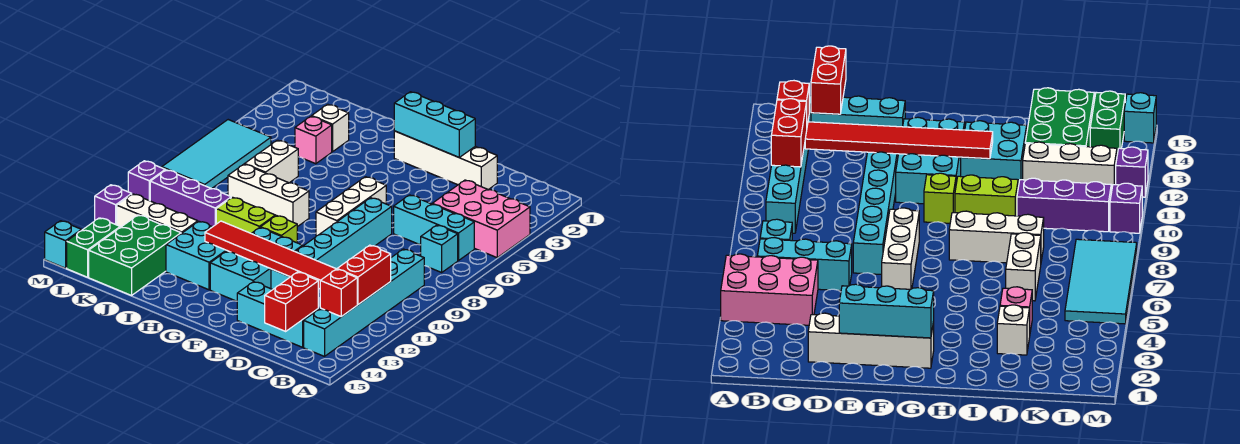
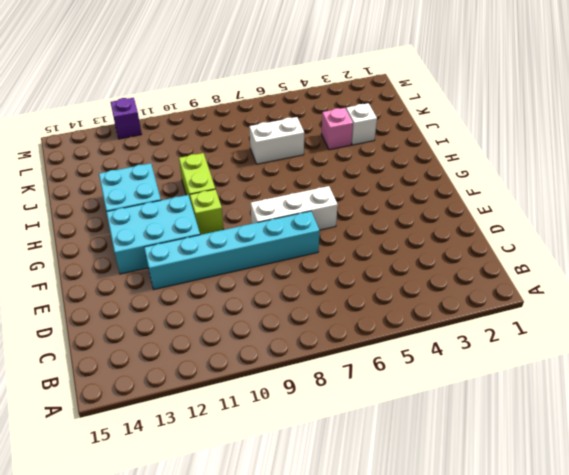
none -> pink 2x3 brick [432,180,530,258]
none -> cyan 1x3 brick [394,195,474,261]
none -> cyan 1x1 brick [421,225,458,272]

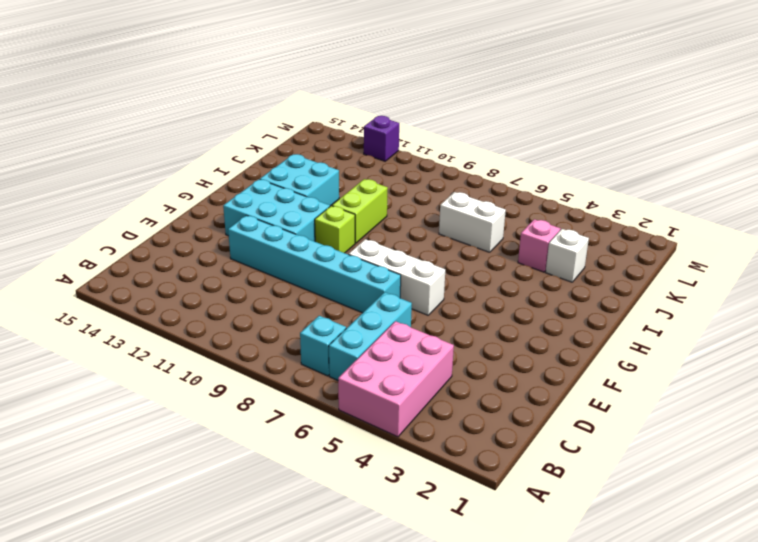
none -> cyan 1x6 brick [304,249,424,356]
none -> cyan 1x3 brick [237,282,318,347]
none -> white 1x4 brick [394,131,497,190]

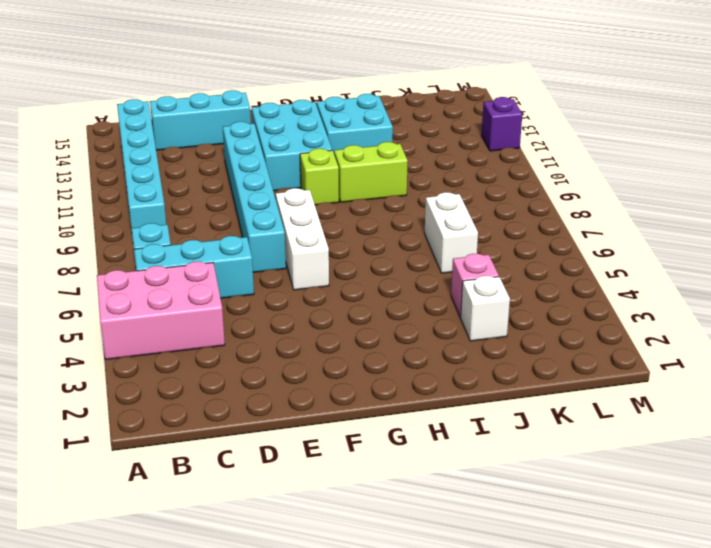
none -> white 1x4 brick [394,131,497,190]
none -> white 1x3 brick [228,164,309,227]
none -> purple 1x3 brick [150,170,231,227]

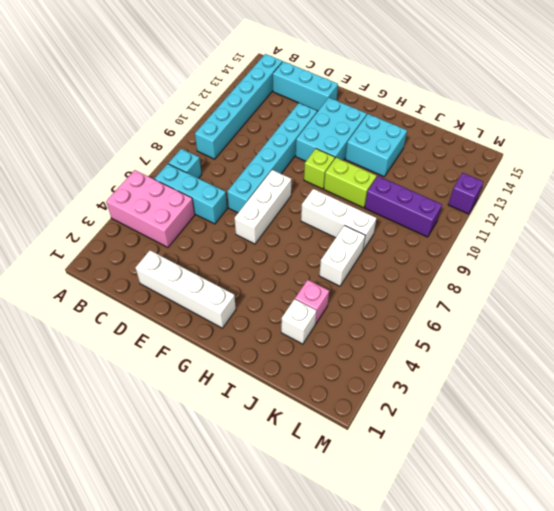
none -> white 1x3 brick [117,194,198,234]
none -> green 2x3 brick [89,215,181,295]
none -> cyan 2x4 tile [162,120,271,189]

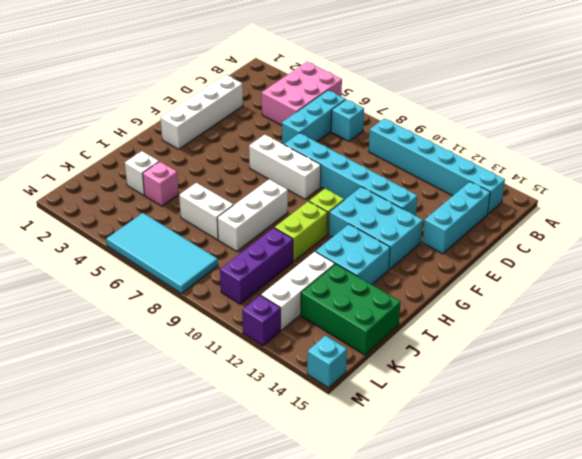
none -> green 1x2 brick [67,218,120,277]
none -> purple 1x1 brick [128,161,165,201]
none -> red 1x2 brick [337,245,391,305]

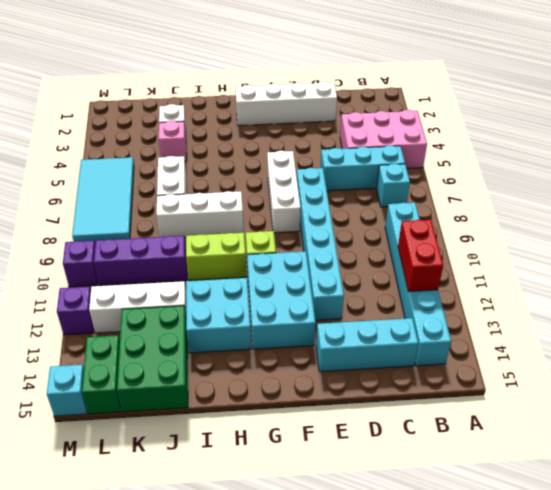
none -> red 1x1 brick [320,269,357,317]
none -> red 1x6 tile [205,221,336,289]
none -> red 1x2 brick [265,272,318,331]

